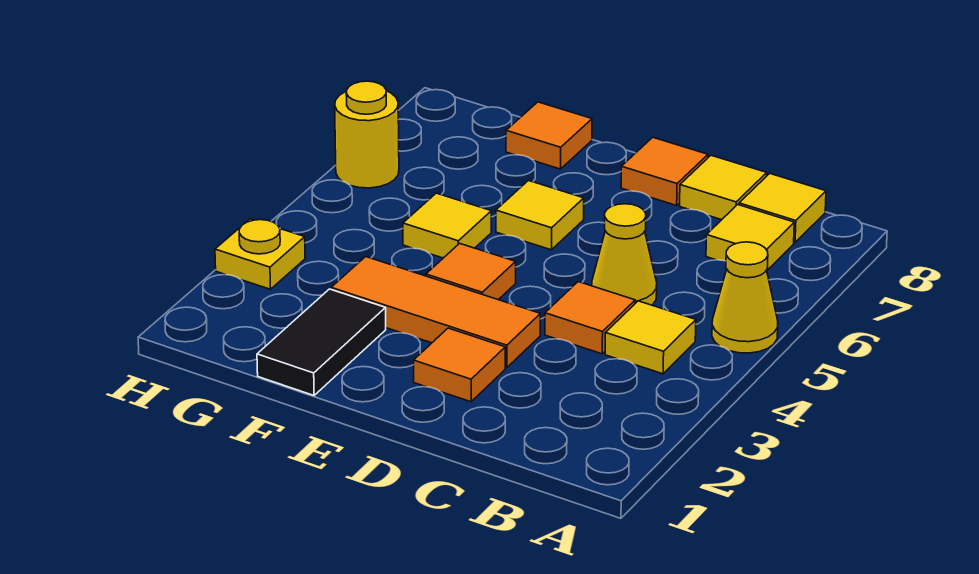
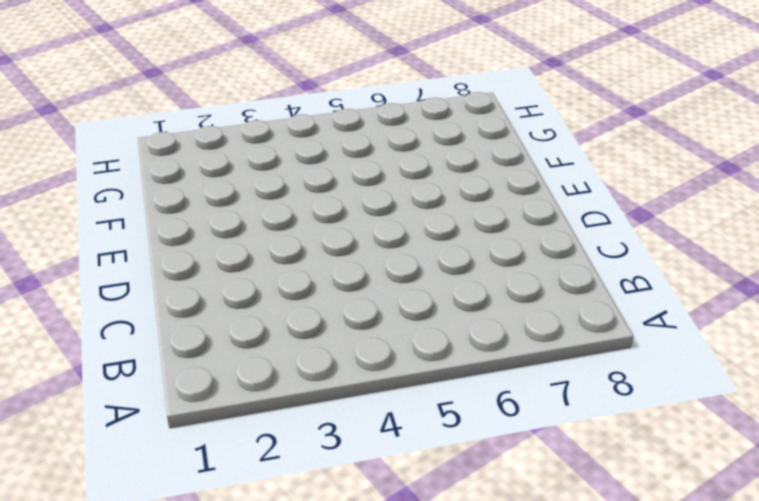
none -> yellow 1x1 cone [712,242,778,353]
none -> yellow 1x1 tile [605,301,696,374]
none -> yellow 1x1 tile [706,205,794,270]

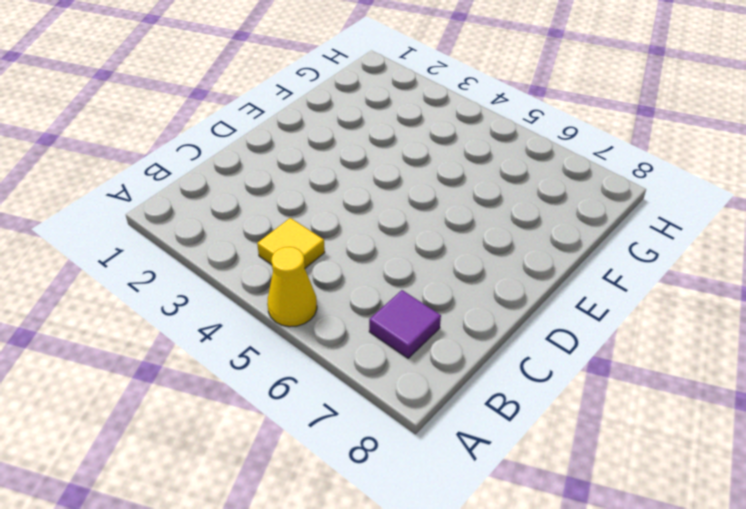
purple 1x1 tile [369,290,441,358] -> yellow 1x1 tile [706,205,794,270]
none -> yellow 1x1 tile [739,173,826,243]
none -> orange 1x1 tile [545,282,635,354]
none -> yellow 1x1 cone [592,204,657,305]

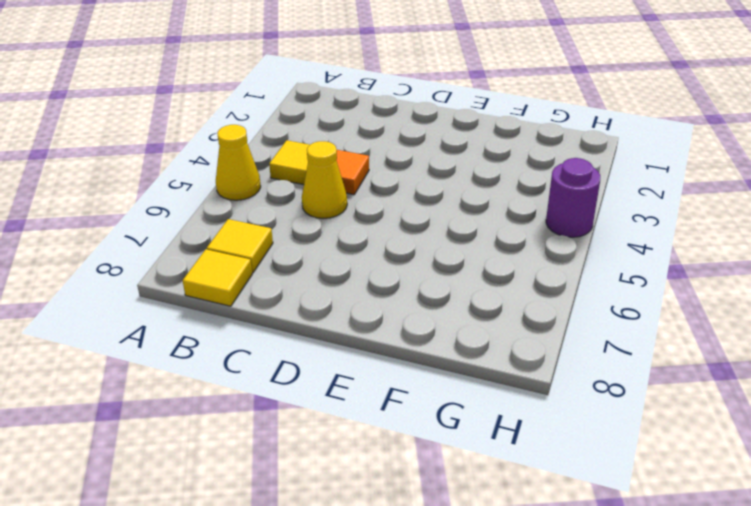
purple 1x1 round brick [546,158,600,237] -> none
none -> yellow 1x1 tile [680,155,767,220]
none -> orange 1x1 tile [414,328,505,402]
none -> orange 1x3 tile [331,257,540,368]

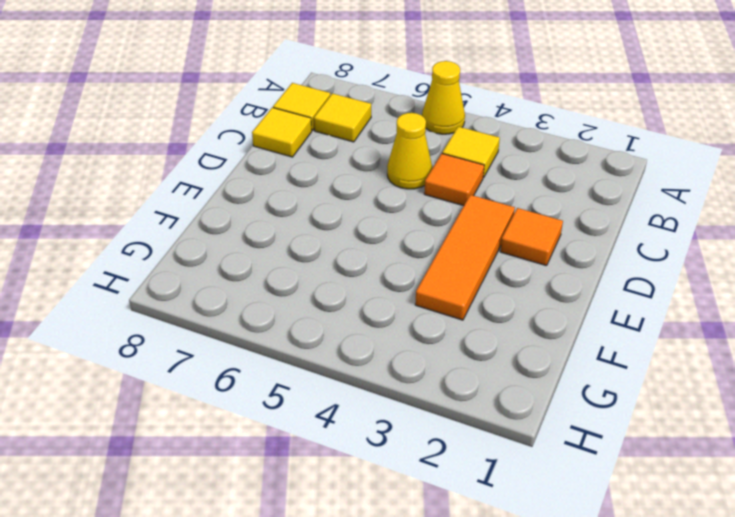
none -> orange 1x1 tile [621,137,708,205]
none -> orange 1x1 tile [426,243,516,300]
none -> yellow 1x1 tile [496,181,584,250]

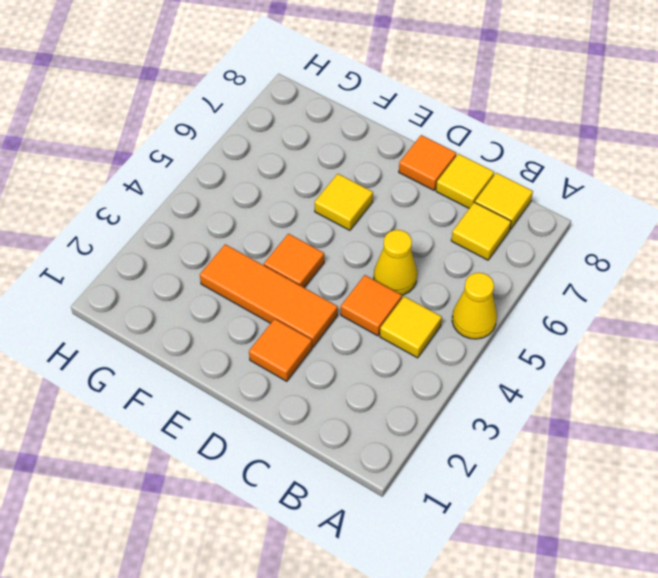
none -> black 1x2 tile [257,289,386,395]
none -> yellow 1x1 tile [403,193,491,258]
none -> orange 1x1 tile [506,102,592,169]

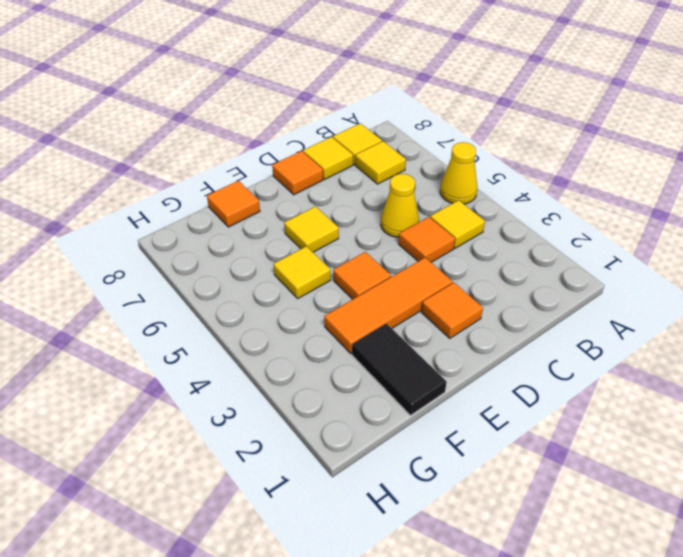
none -> yellow 1x1 plate [215,219,305,289]
none -> yellow 1x1 round brick [335,81,399,188]

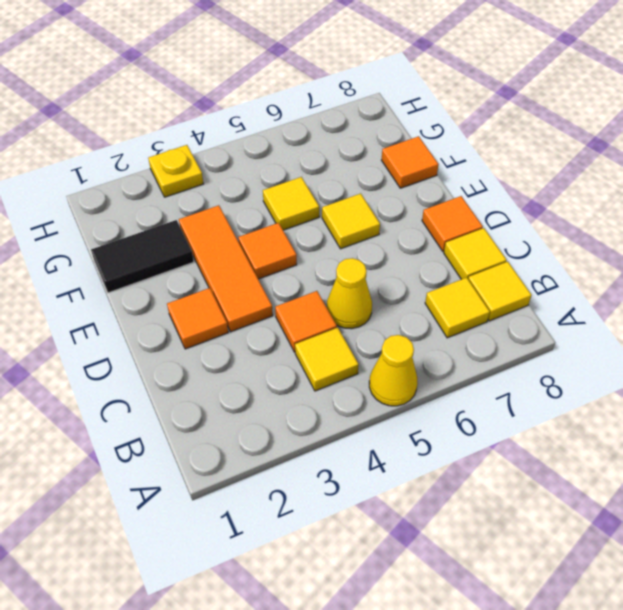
none -> yellow 1x1 round brick [335,81,399,188]

